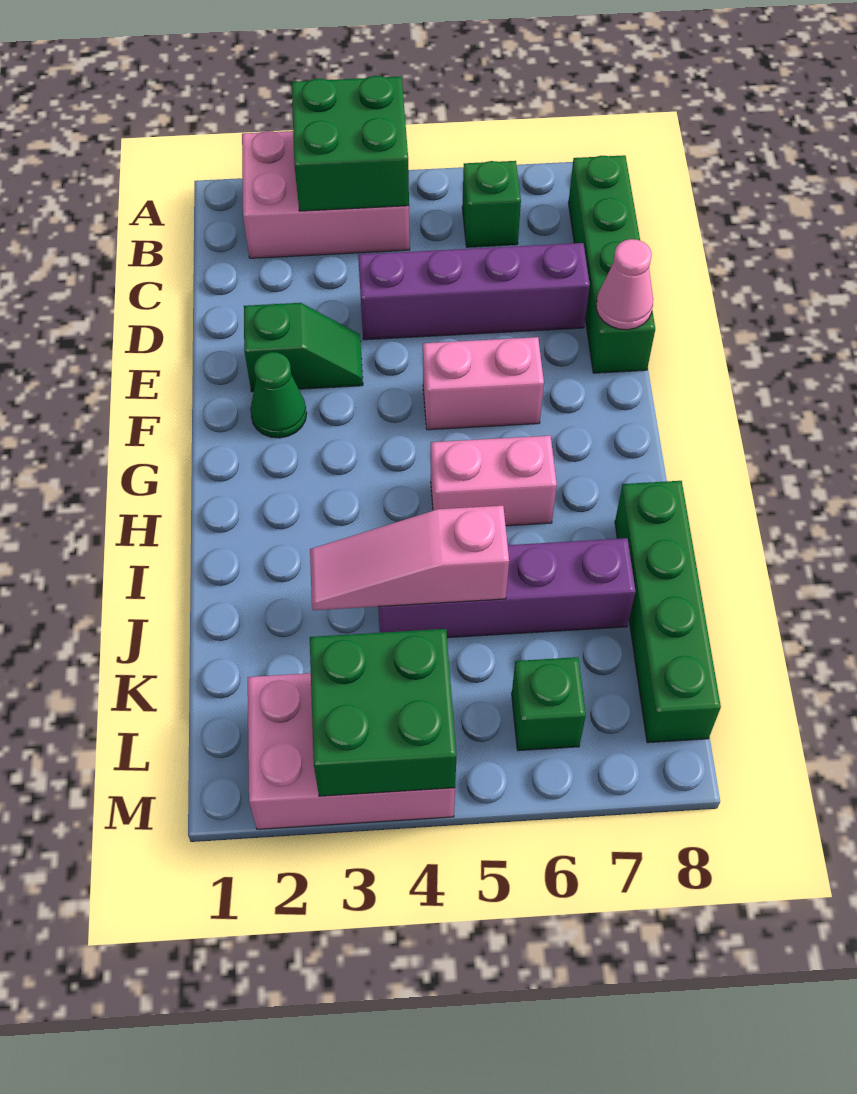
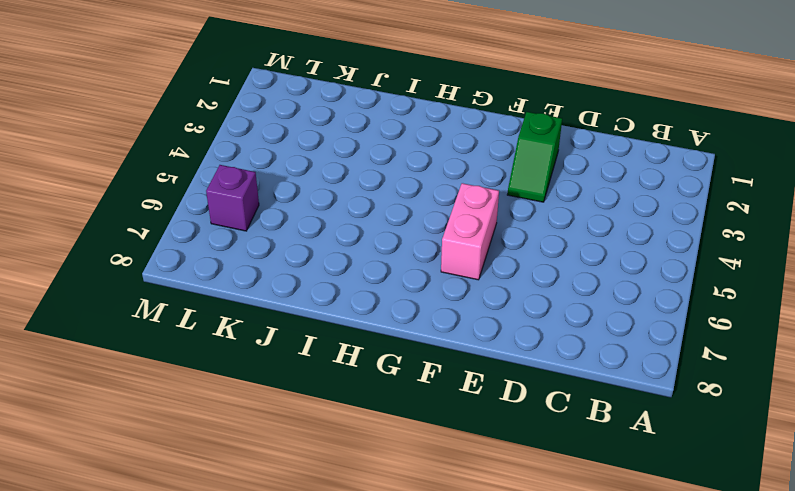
purple 1x1 brick [206,165,259,231] -> green 1x1 brick [512,657,586,751]
none -> pink 2x3 brick [242,131,410,258]
none -> green 1x1 brick [462,161,521,247]
none -> green 1x4 brick [568,155,655,373]

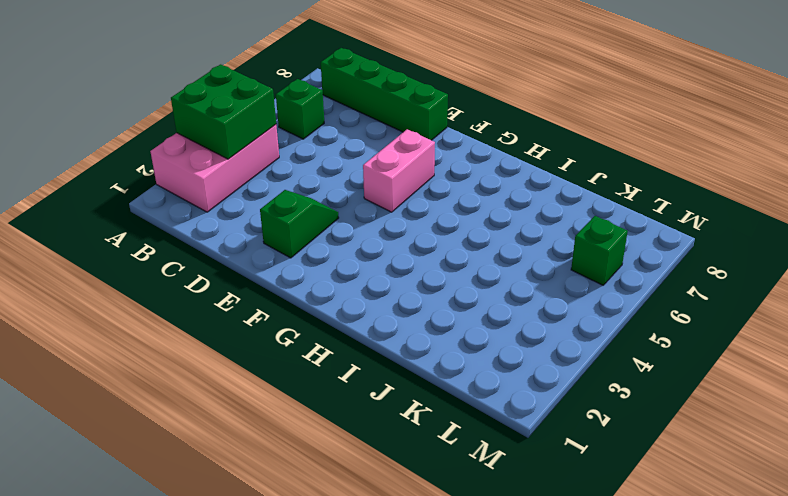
none -> purple 1x4 brick [358,243,590,340]
none -> green 1x1 cone [250,352,307,438]
none -> pink 1x2 brick [431,436,557,526]

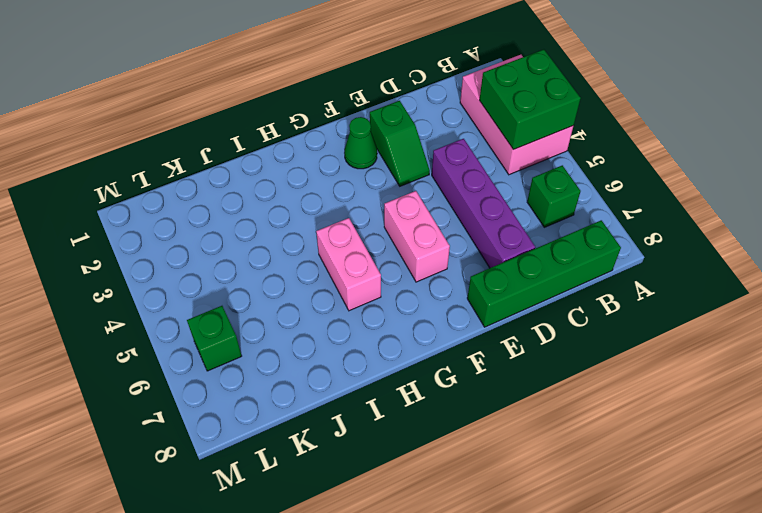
none -> green 1x4 brick [615,481,721,743]
none -> purple 1x4 brick [378,538,636,638]
none -> pink 2x3 brick [248,673,455,829]

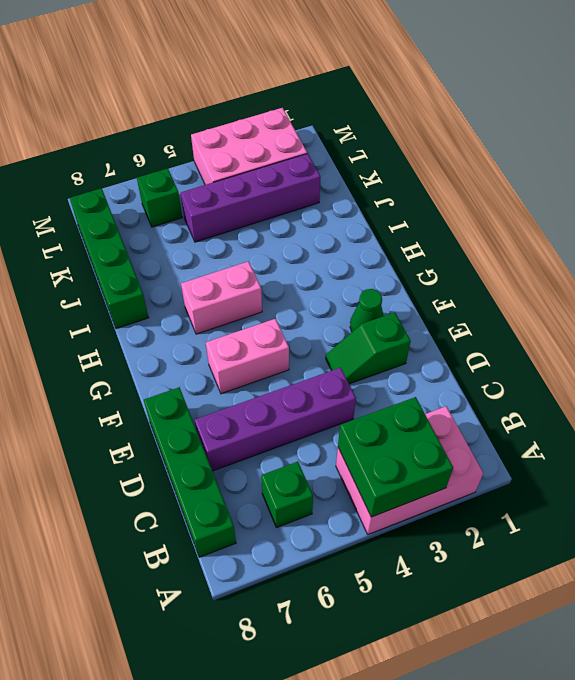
purple 1x4 brick [181,153,320,242] -> purple 1x4 brick moved to [378,538,636,638]
none -> pink 1x1 cone [596,239,653,330]
none -> pink 1x3 slope [310,506,509,610]
none -> green 2x2 brick [310,629,456,796]

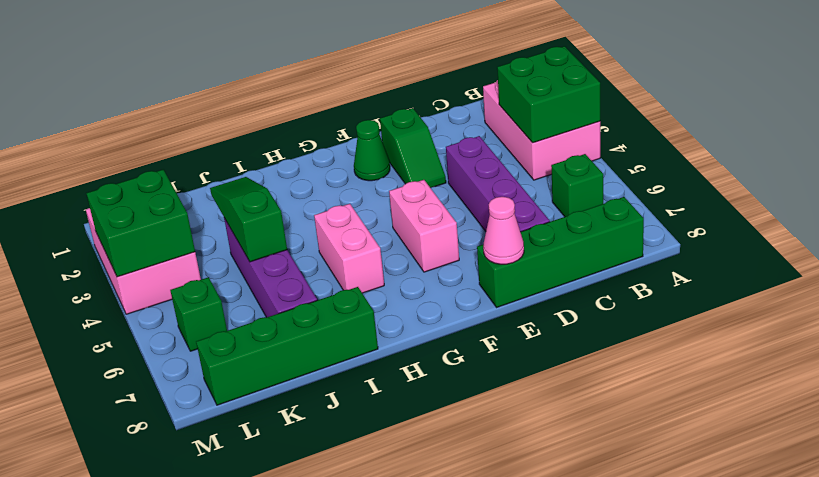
green 1x3 slope [210,177,287,262] -> pink 1x3 slope [310,506,509,610]

